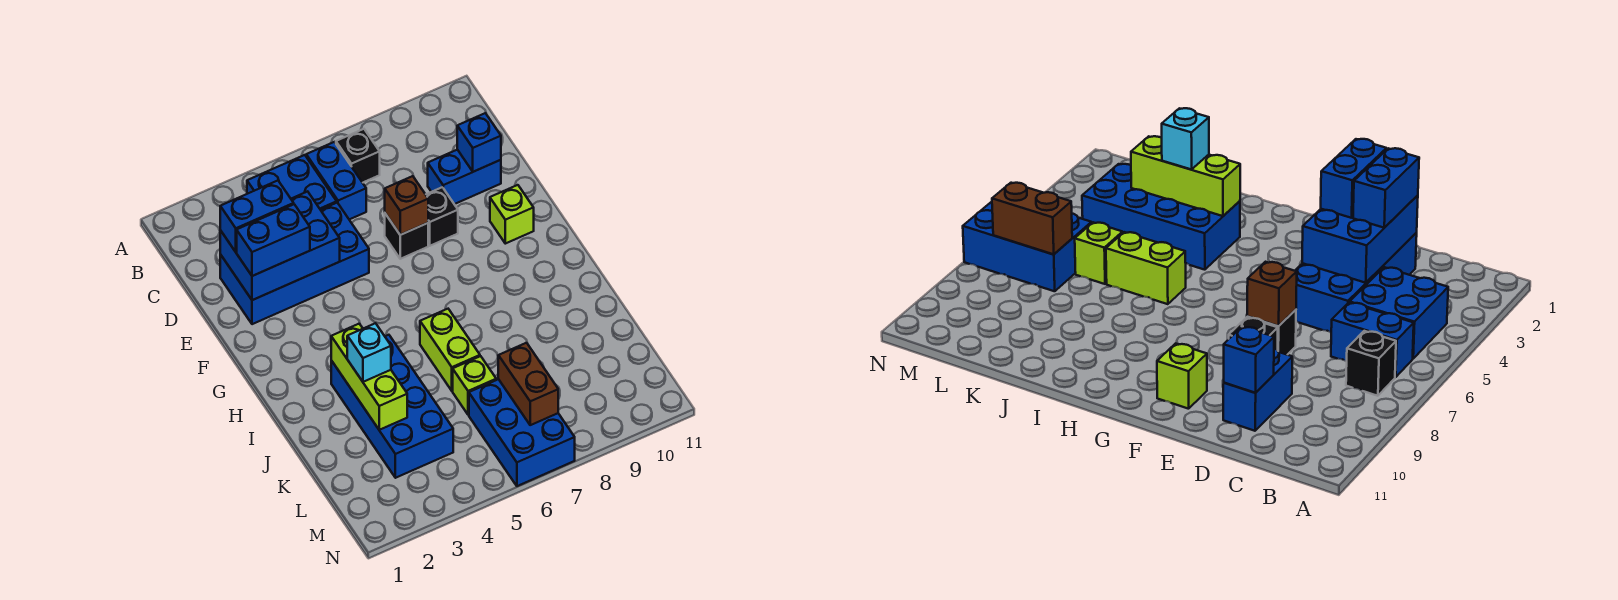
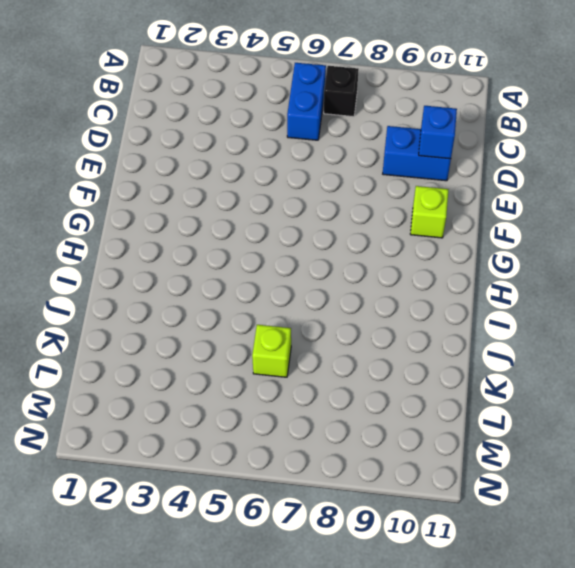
none -> blue 2x2 brick [247,155,337,210]
none -> blue 2x4 brick [220,203,369,324]
none -> black 1x1 brick [385,214,428,259]

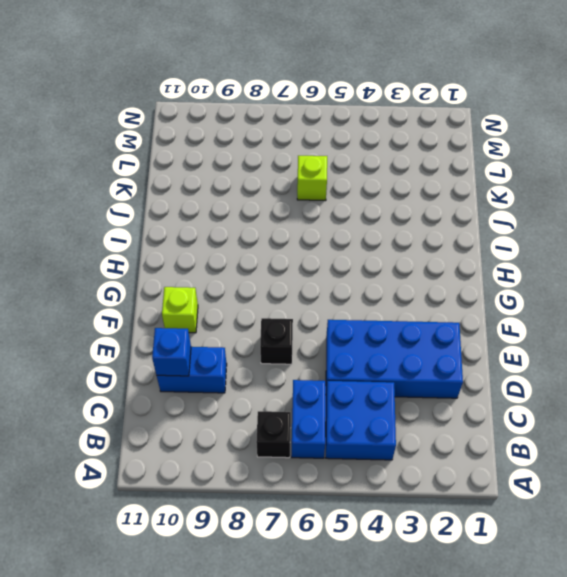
none -> black 1x1 brick [426,187,458,246]
none -> blue 2x4 brick [331,335,453,478]
none -> lime 1x2 brick [420,309,480,391]

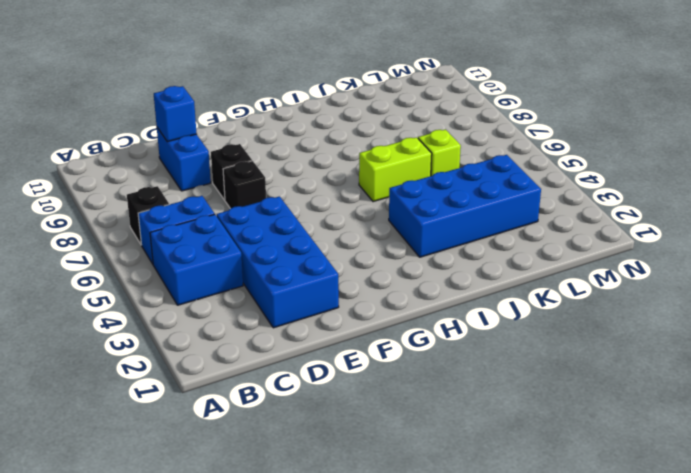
none -> lime 1x1 brick [490,185,534,244]
none -> blue 2x3 brick [469,379,575,486]
none -> blue 2x3 brick [220,191,340,300]

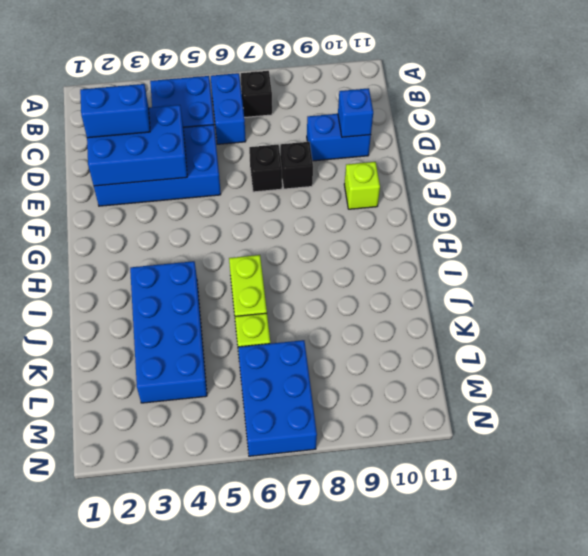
none -> brown 1x1 brick [385,176,428,235]
none -> lime 1x3 brick [331,324,407,430]
none -> brown 1x2 brick [498,343,558,425]

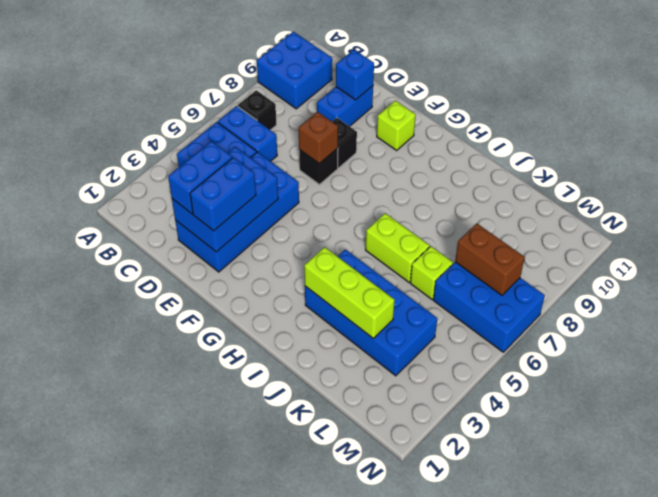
blue 2x2 brick [257,32,332,109] -> none
none -> cyan 1x1 brick [347,323,391,382]

